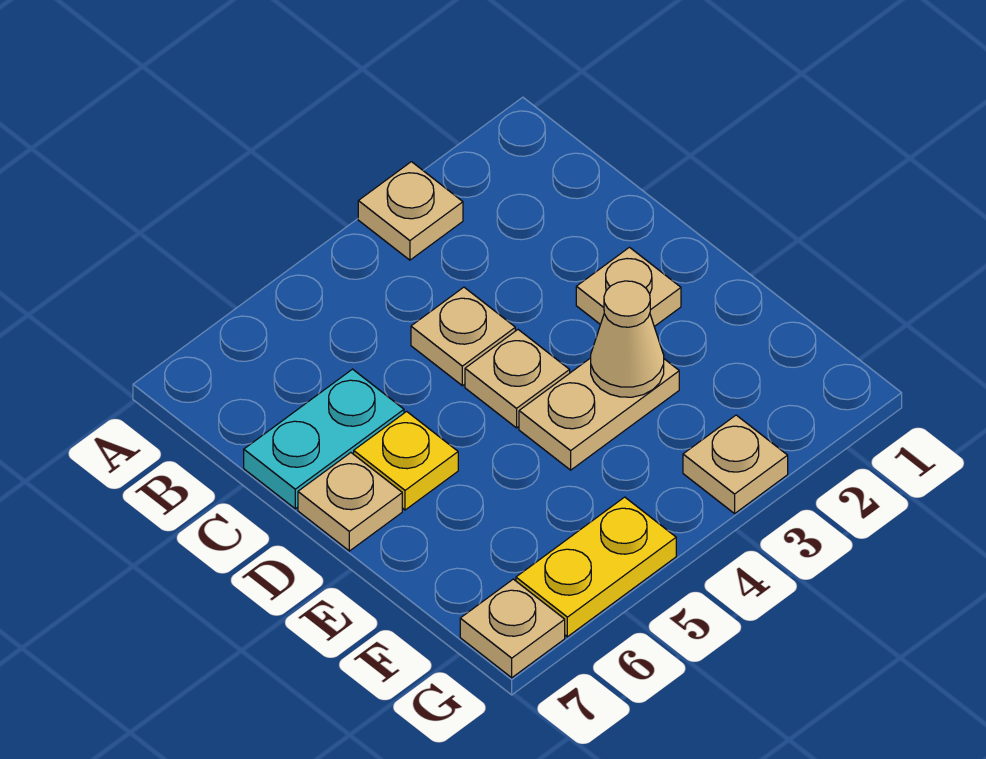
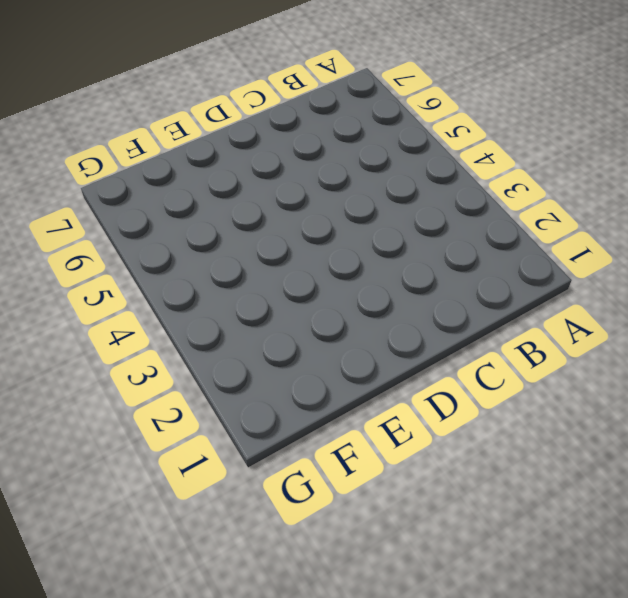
none -> tan 1x1 plate [358,162,463,260]
none -> tan 1x1 plate [411,287,515,386]
none -> cyan 1x2 plate [244,369,404,509]

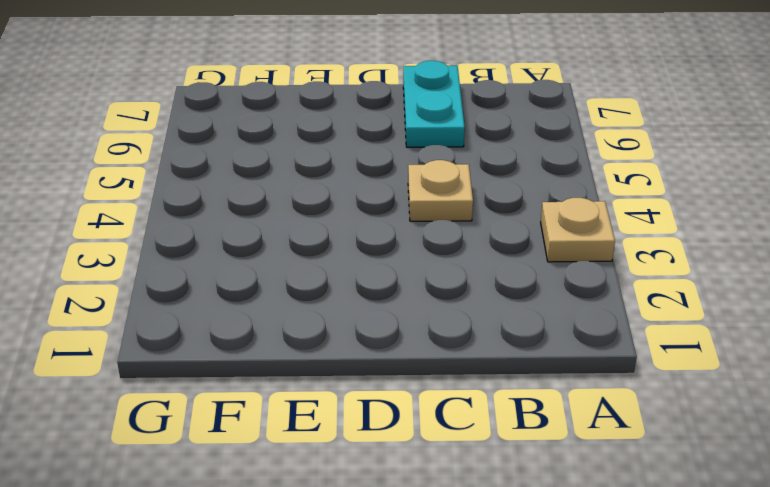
none -> tan 1x1 plate [576,247,681,327]
none -> tan 1x1 plate [465,330,570,428]
none -> yellow 1x1 plate [354,411,458,510]

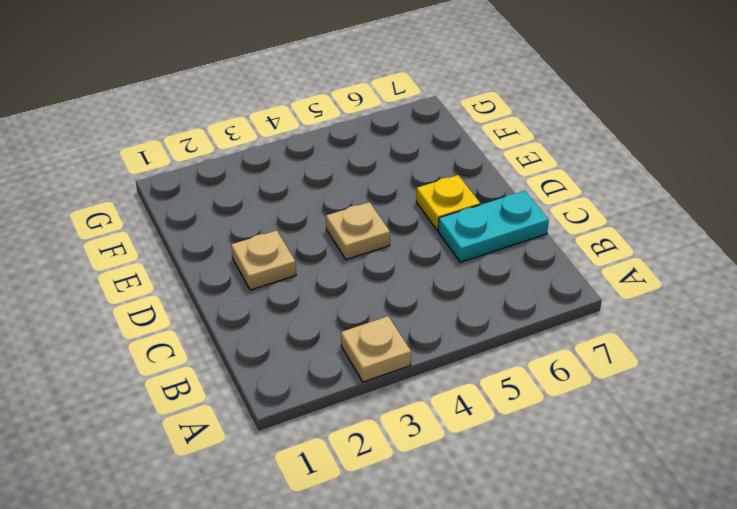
none -> tan 1x1 plate [411,287,515,386]
none -> tan 1x1 plate [298,453,402,551]
none -> tan 1x2 plate [519,358,679,470]

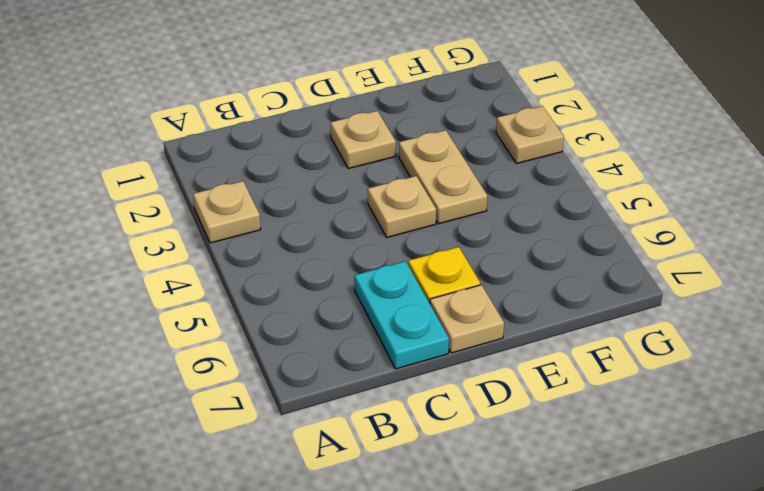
none -> tan 1x1 plate [411,287,515,386]
none -> yellow 1x2 plate [516,497,676,637]
none -> tan 1x1 plate [460,579,565,678]

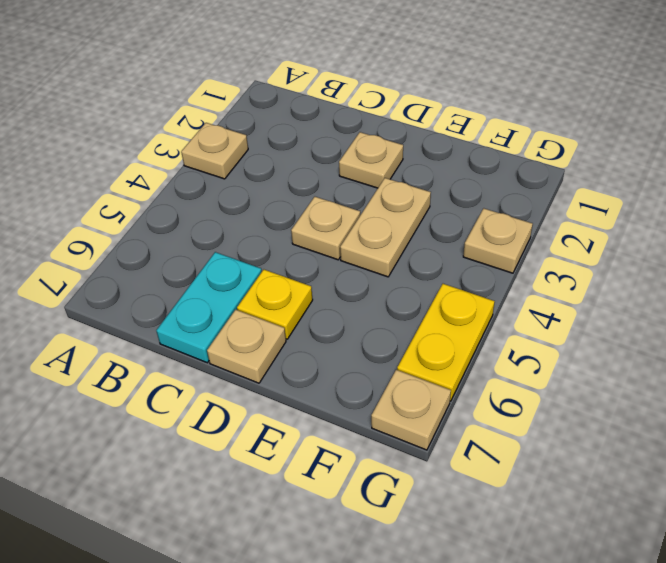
none -> tan 1x1 plate [411,287,515,386]
none -> tan 1x1 cone [591,281,664,397]

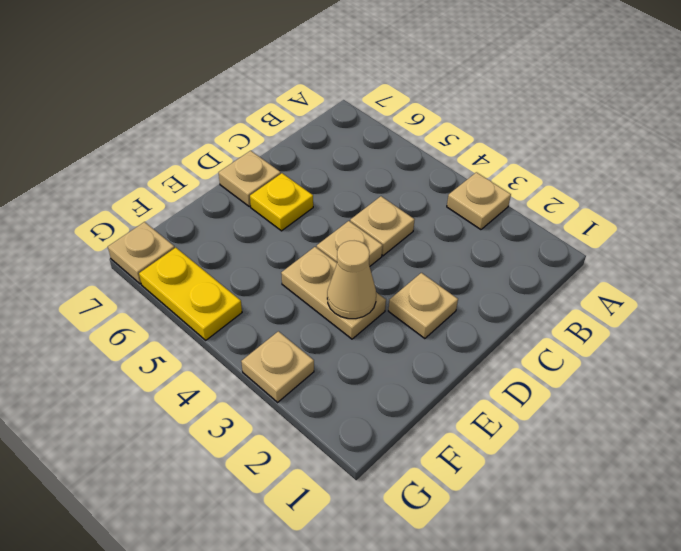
none -> cyan 1x2 plate [244,369,404,509]

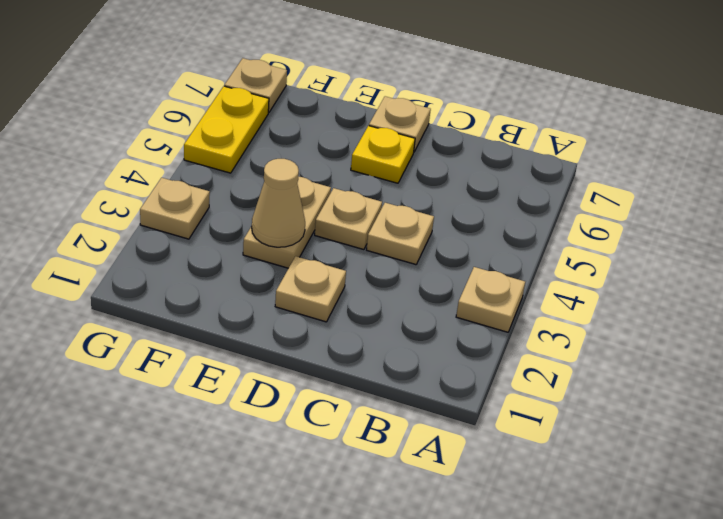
none -> cyan 1x2 plate [244,369,404,509]

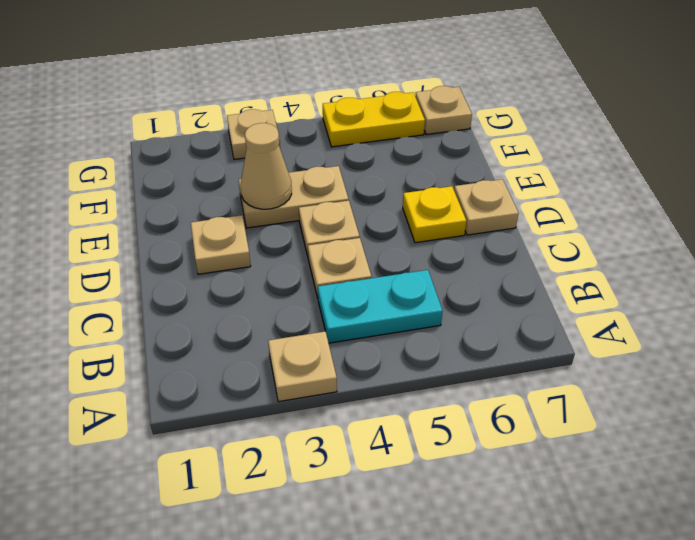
cyan 1x2 plate [318,270,443,343] -> cyan 1x2 plate moved to [244,369,404,509]

